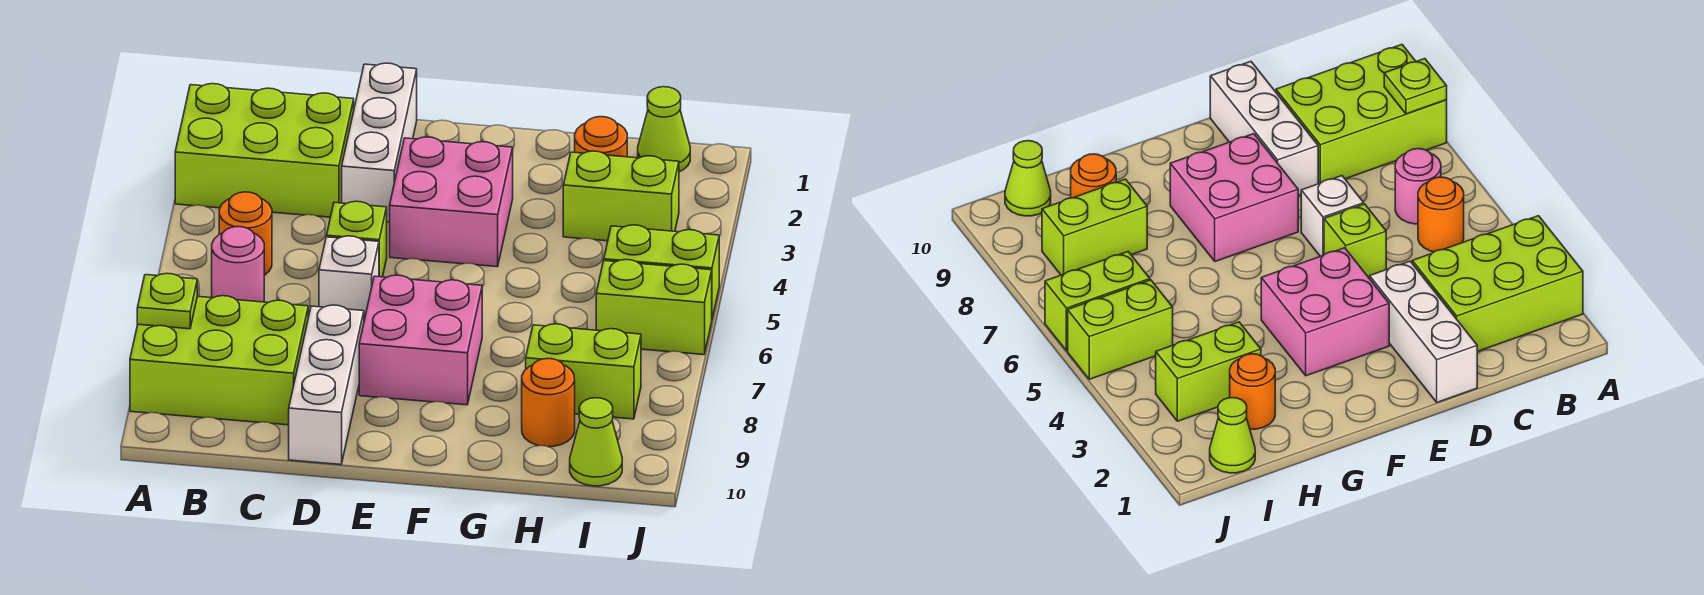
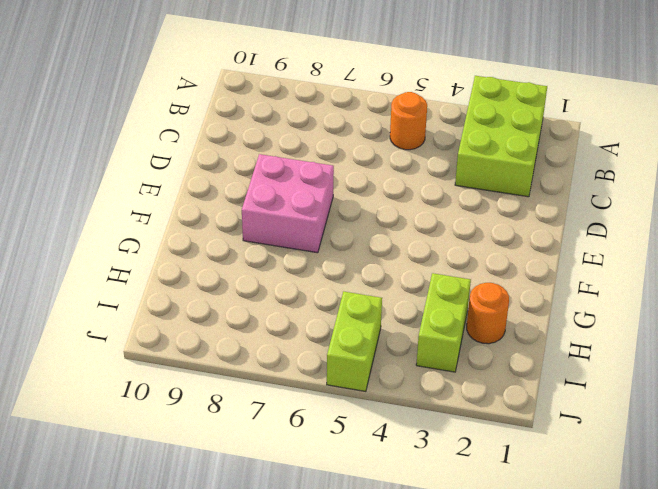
none -> lime 2x3 brick [130,296,308,425]
none -> pink 1x1 round brick [212,227,264,302]
none -> white 1x3 brick [342,63,417,222]

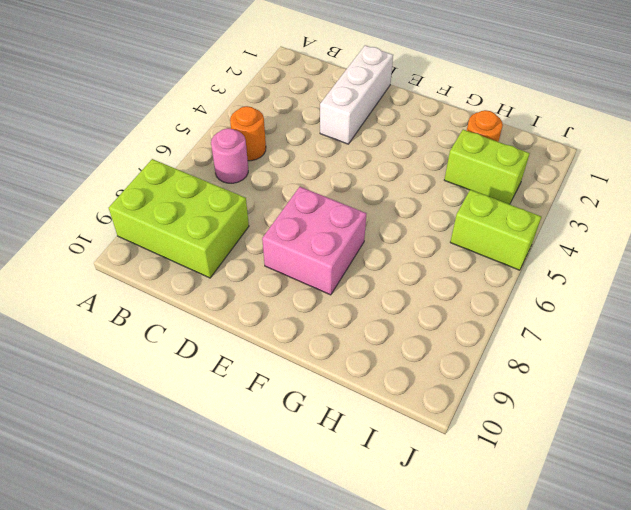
none -> lime 2x3 brick [175,84,354,217]
none -> lime 1x1 brick [327,201,387,277]
none -> white 1x1 brick [319,236,379,320]

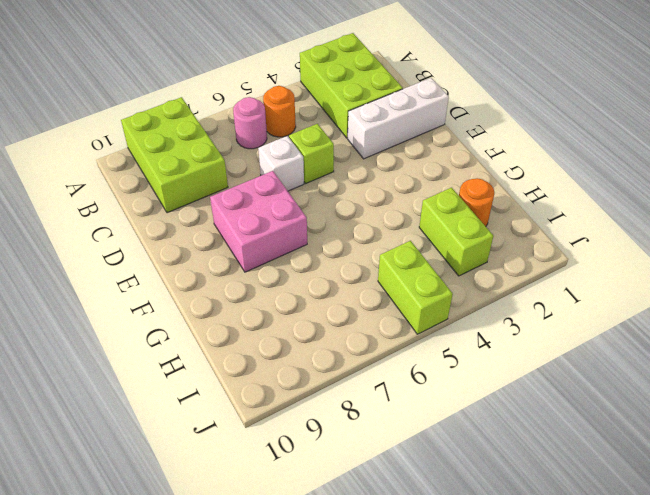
none -> white 1x3 brick [289,305,364,465]
none -> pink 2x2 brick [390,137,513,267]
none -> lime 1x2 brick [526,324,641,419]

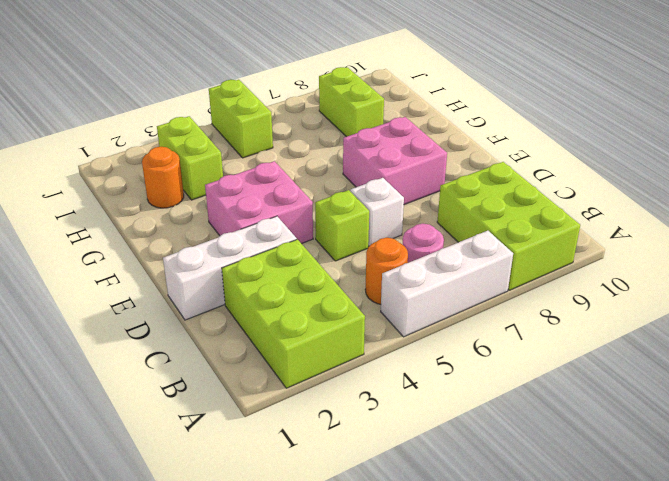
white 1x3 brick [381,231,513,337] -> white 1x3 brick moved to [289,305,364,465]
none -> orange 1x1 round brick [522,359,575,447]
none -> lime 1x1 cone [638,87,690,172]
none -> lime 1x2 brick [596,260,712,355]

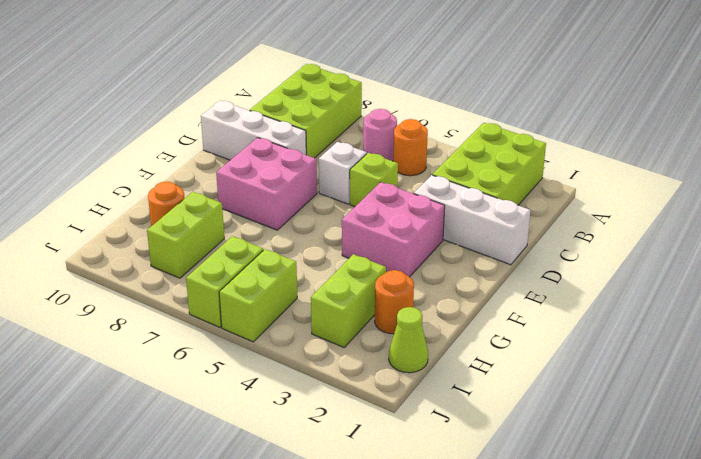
none -> lime 1x1 cone [570,398,622,486]
none -> lime 1x1 plate [137,273,197,329]

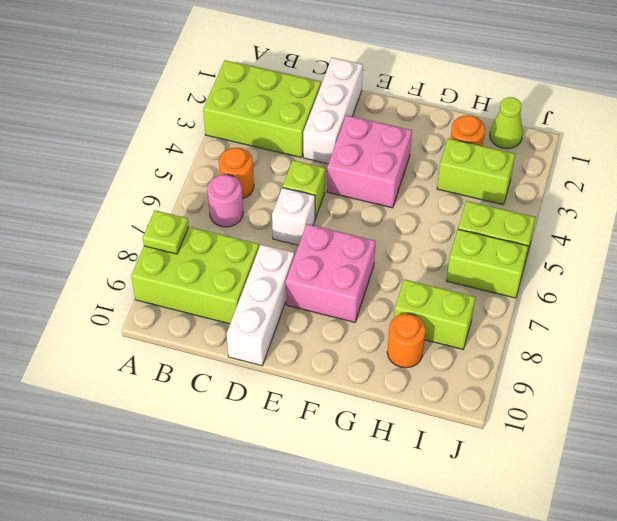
none -> lime 1x1 cone [570,398,622,486]

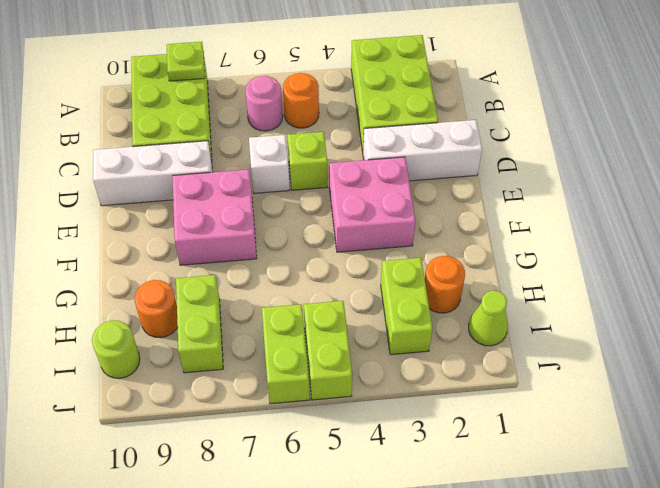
lime 1x1 round brick [92,321,140,378] -> lime 1x1 cone [570,398,622,486]

